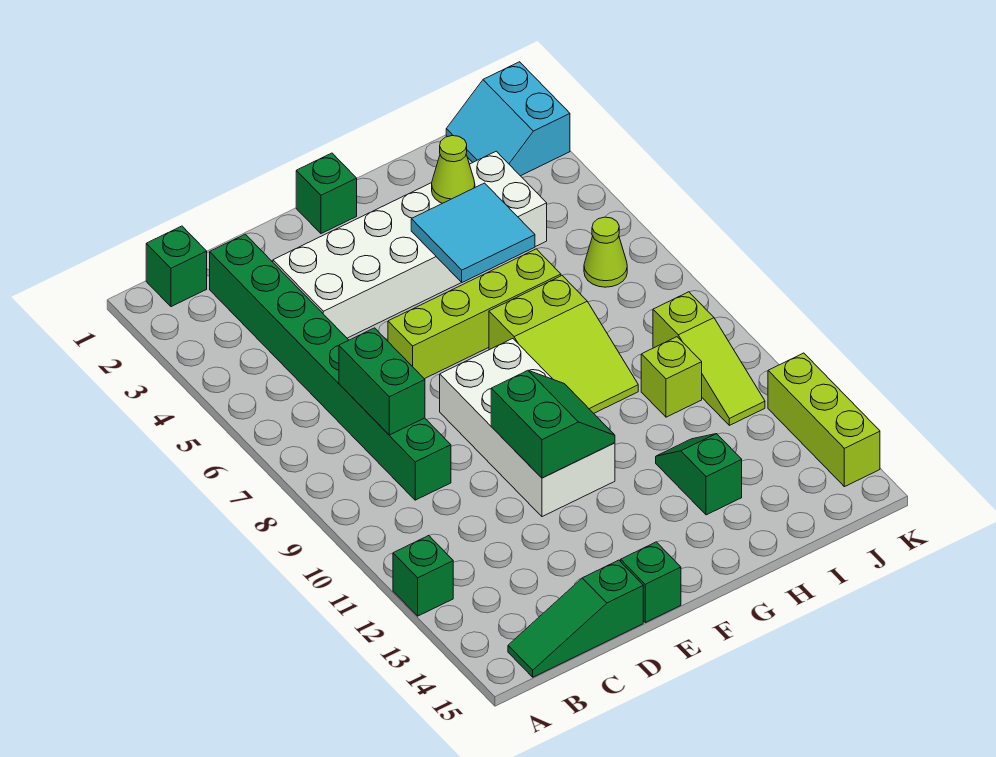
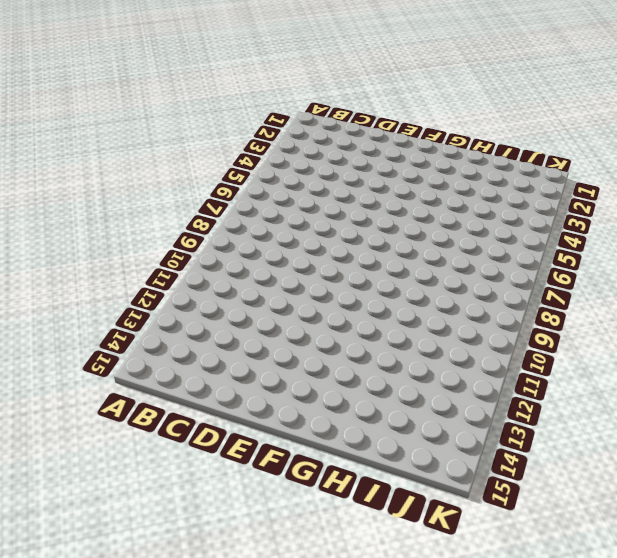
none -> green 1x1 brick [393,536,453,616]
none -> green 1x1 brick [146,226,207,307]
none -> green 1x3 slope [508,560,643,677]

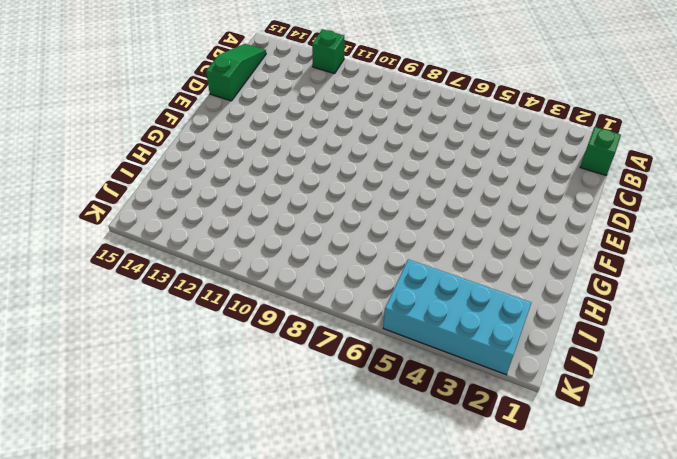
cyan 2x4 brick [383,259,531,375] -> cyan 2x2 slope [446,62,570,176]
none -> green 1x8 brick [210,234,451,500]
none -> white 2x6 brick [273,151,547,338]
none -> lime 1x4 brick [388,249,561,379]

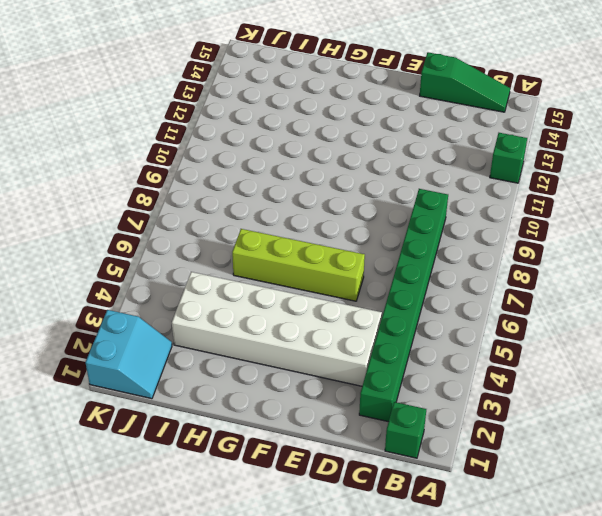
none -> white 2x4 brick [440,339,615,517]
none -> green 1x1 brick [621,542,681,622]
none -> green 1x1 brick [296,153,357,234]

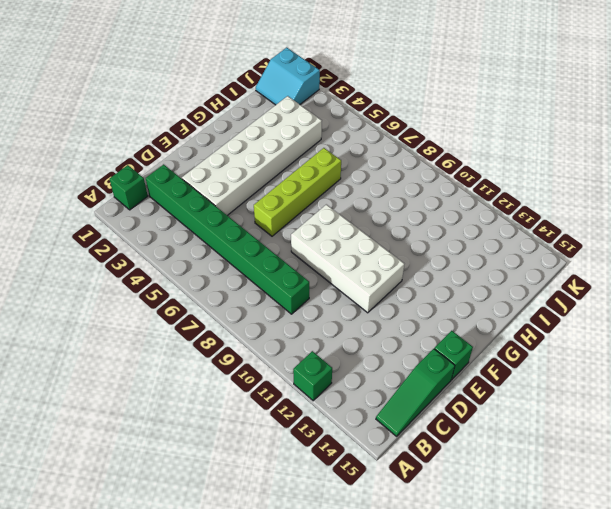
none -> green 1x1 brick [296,153,357,234]
none -> lime 2x3 slope [489,276,638,413]
none -> green 1x2 slope [656,434,742,515]

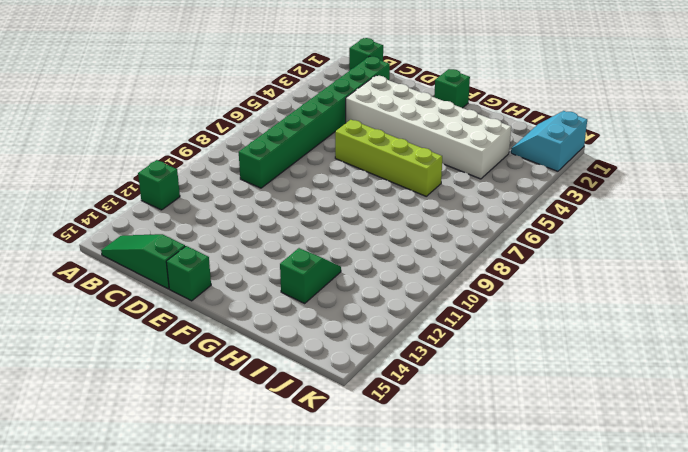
none -> white 2x4 brick [440,339,615,517]
none -> lime 2x3 slope [489,276,638,413]
none -> lime 1x1 brick [641,337,702,417]

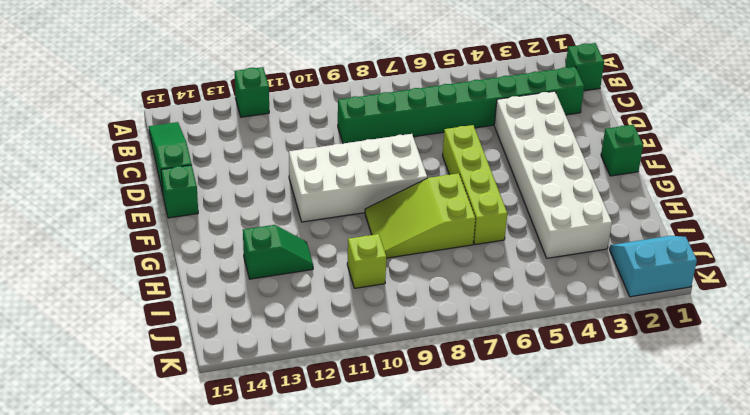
none -> lime 1x1 cone [584,217,627,287]
none -> lime 1x3 slope [653,292,765,425]
none -> lime 1x3 brick [768,353,880,487]

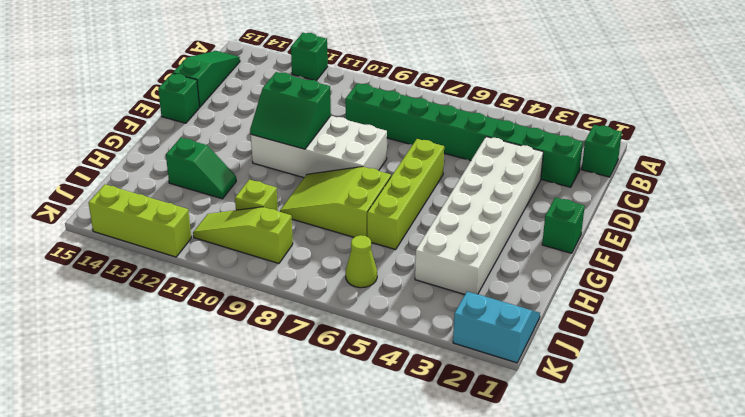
none -> green 1x2 brick [339,328,425,435]
none -> cyan 2x2 tile [411,183,535,282]
none -> lime 1x1 cone [432,136,475,203]

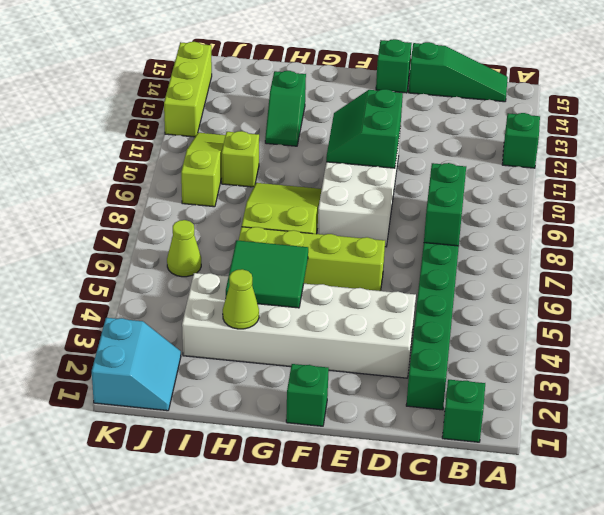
green 2x2 tile [226,240,308,308] -> cyan 2x2 tile [411,183,535,282]

